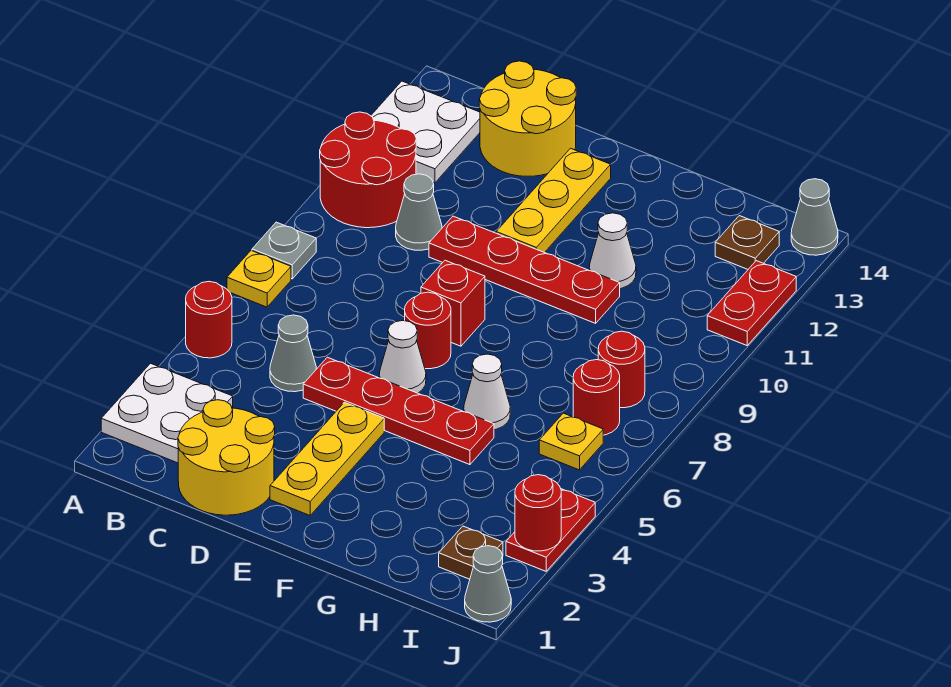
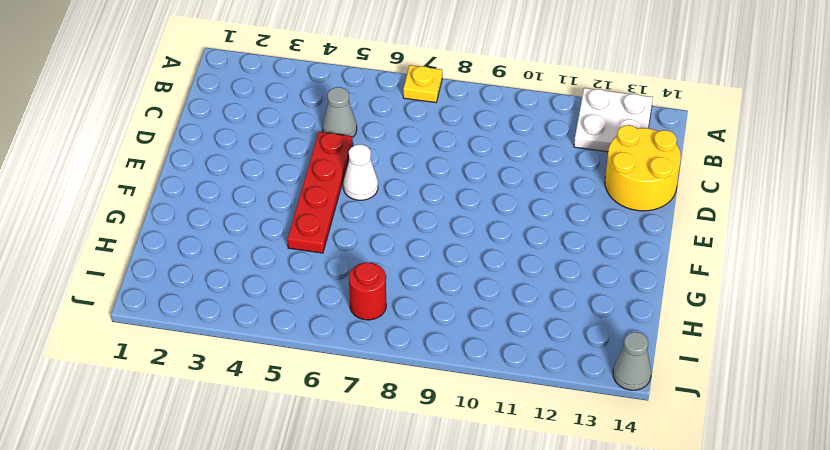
none -> white 2x2 plate [101,363,233,463]
none -> red 1x1 round brick [186,282,232,358]
none -> grey 1x1 plate [252,222,316,279]

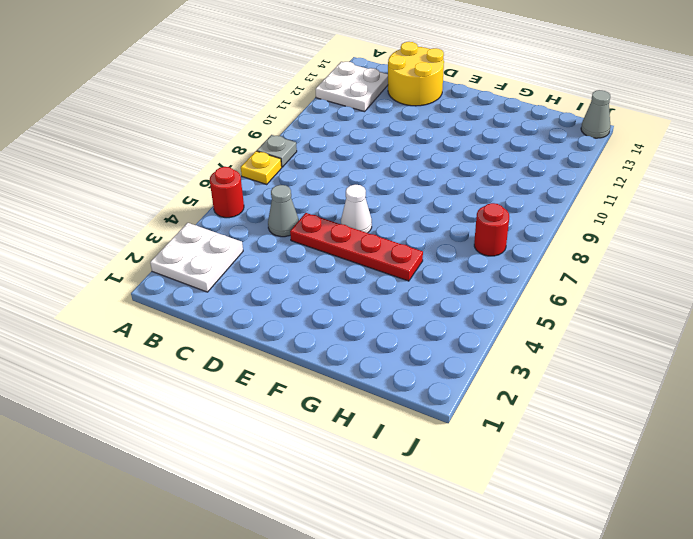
none -> red 2x2 round brick [320,112,416,228]
none -> yellow 2x2 round brick [178,400,275,515]
none -> grey 1x1 cone [396,174,442,250]

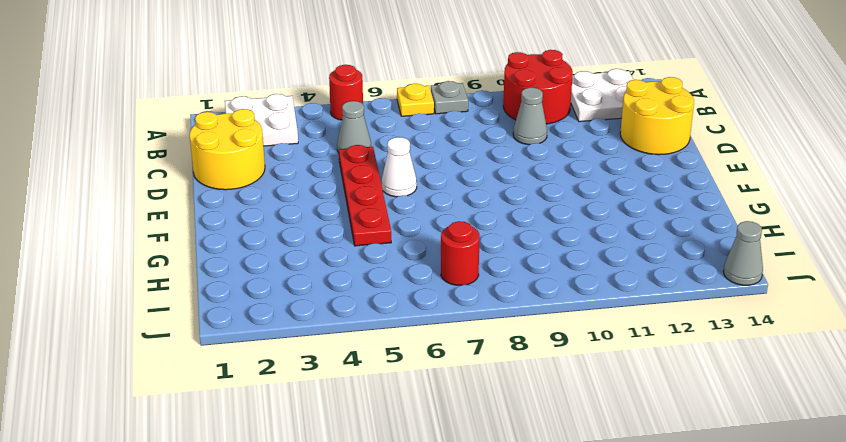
none -> red 1x4 plate [429,216,620,323]
none -> yellow 1x3 plate [270,402,384,515]
none -> red 1x1 round brick [405,292,451,369]

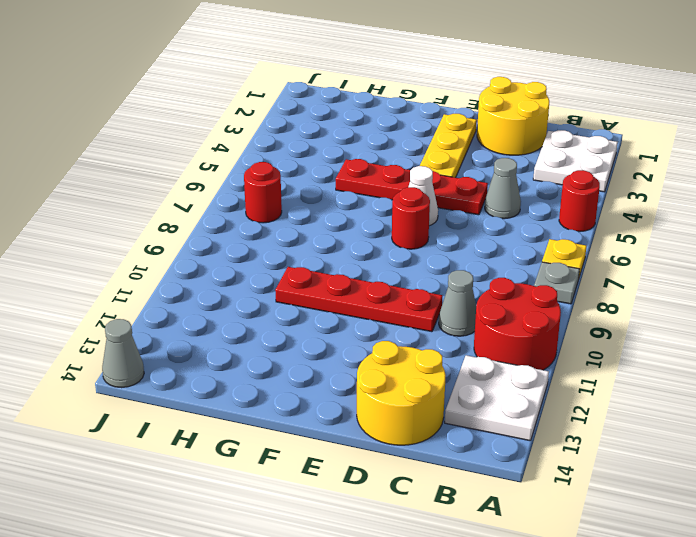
none -> red 1x1 brick [421,260,485,346]
none -> yellow 1x3 plate [496,148,611,253]
none -> white 1x1 cone [464,354,510,430]

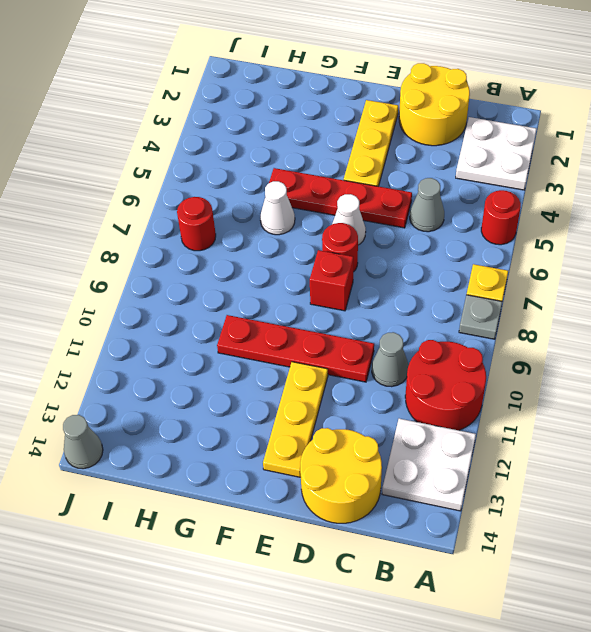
none -> white 1x1 cone [589,213,636,289]
none -> brown 1x1 plate [439,526,503,579]
none -> yellow 1x1 plate [539,413,603,470]

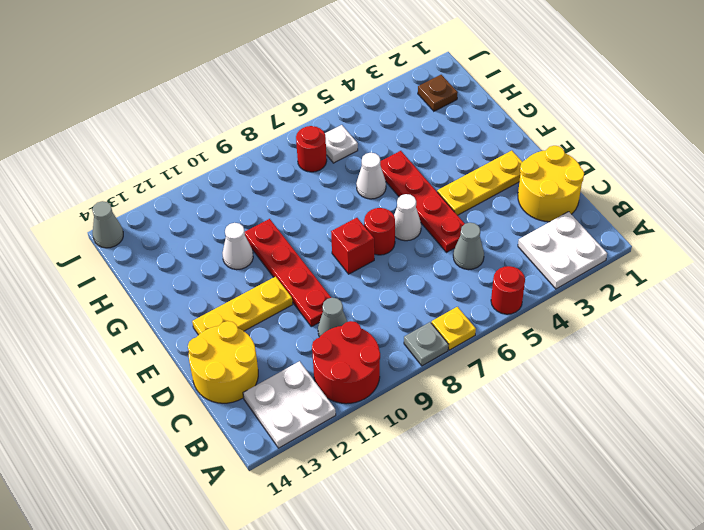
white 1x1 plate [325,125,358,163] -> yellow 1x1 plate [539,413,603,470]
none -> red 1x1 round brick [598,331,645,408]
none -> brown 1x1 plate [715,216,779,269]
none -> grey 1x1 cone [465,546,511,622]

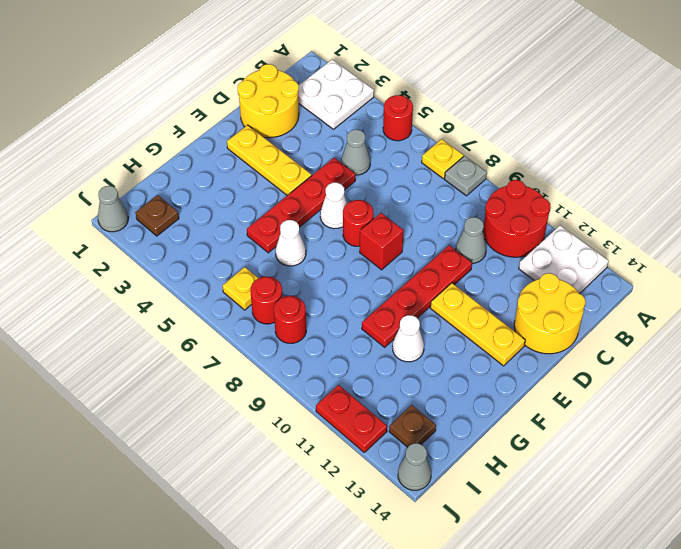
none -> red 1x2 plate [506,489,595,571]
none -> red 1x1 round brick [515,475,561,551]

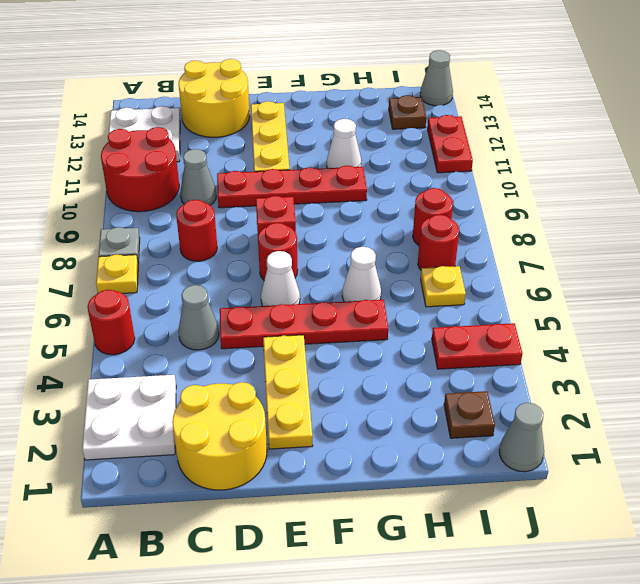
red 1x1 round brick [176,200,217,261] -> red 1x1 round brick moved to [515,475,561,551]
red 1x2 plate [432,323,522,369] -> red 1x2 plate turned to [506,489,595,571]

